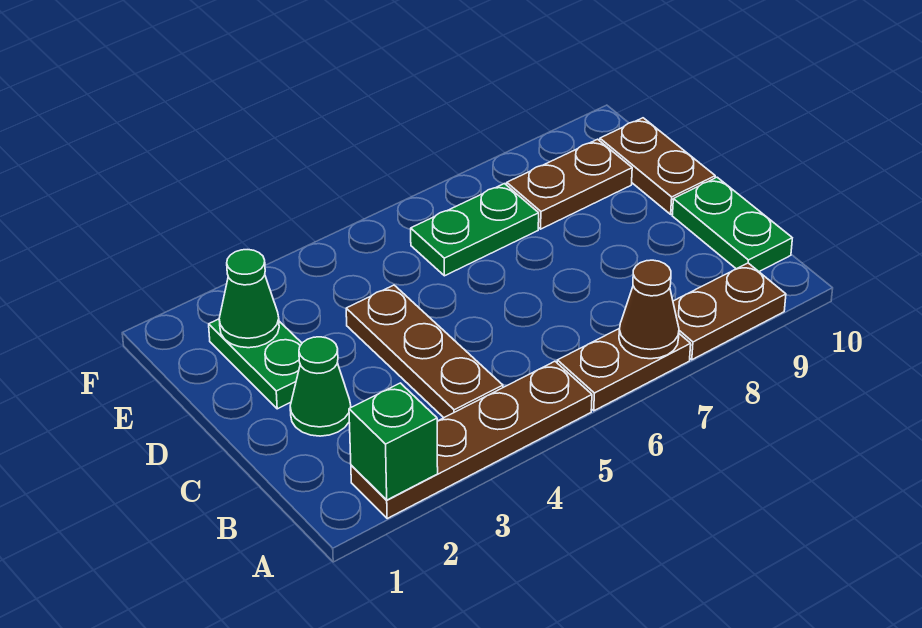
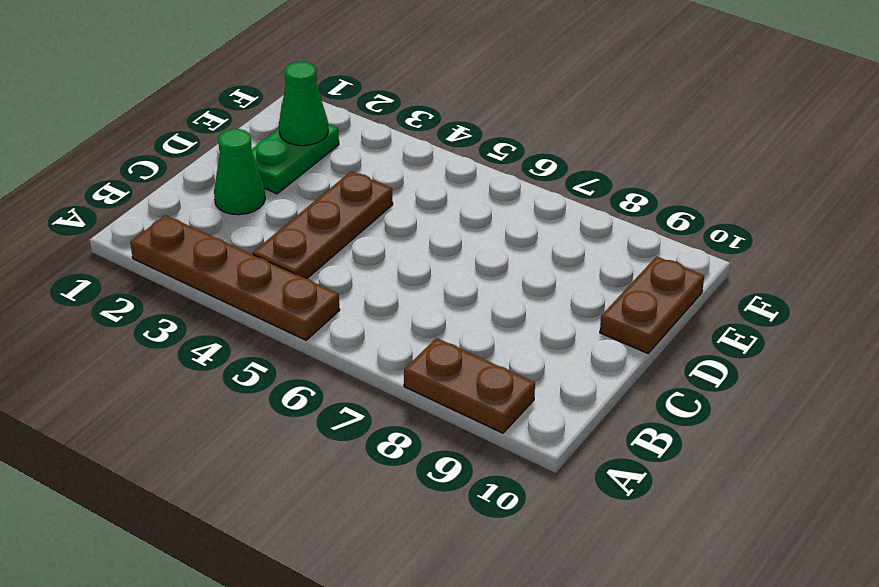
none -> brown 1x2 plate [557,328,691,411]
none -> green 1x2 plate [672,177,792,272]
none -> green 1x2 plate [411,184,539,276]

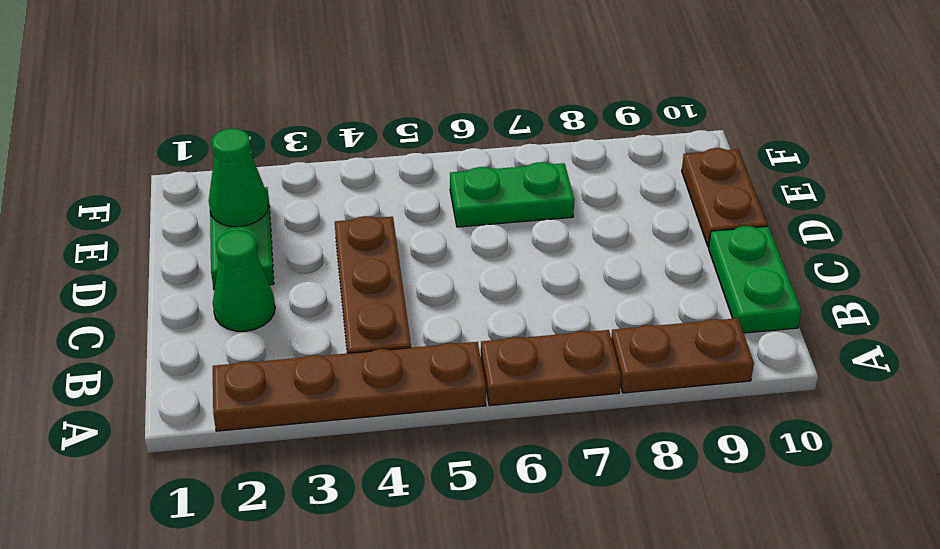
none -> brown 1x2 plate [507,139,632,229]
none -> green 1x1 brick [349,383,438,500]
none -> brown 1x1 cone [619,260,679,359]

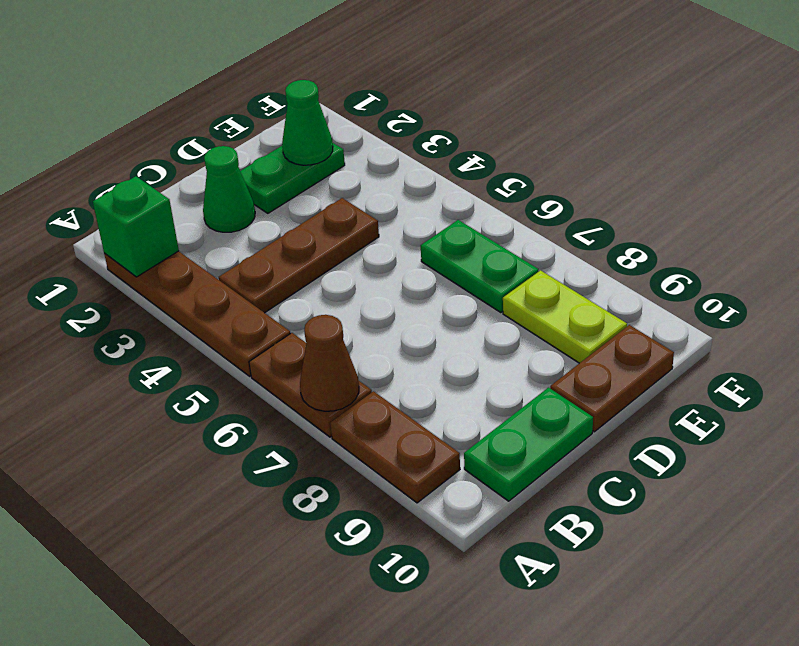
lime 1x2 plate [503,270,627,363] -> brown 1x2 plate [507,139,632,229]

